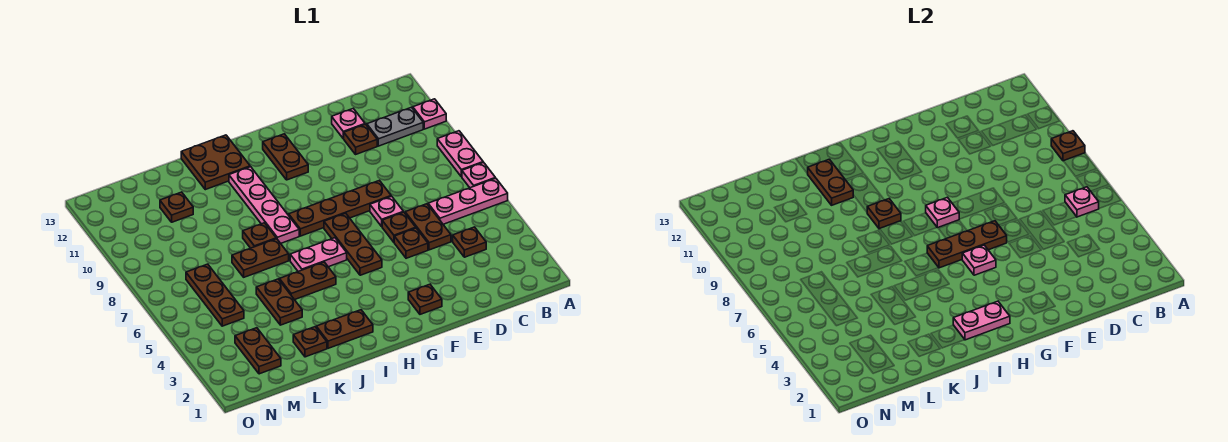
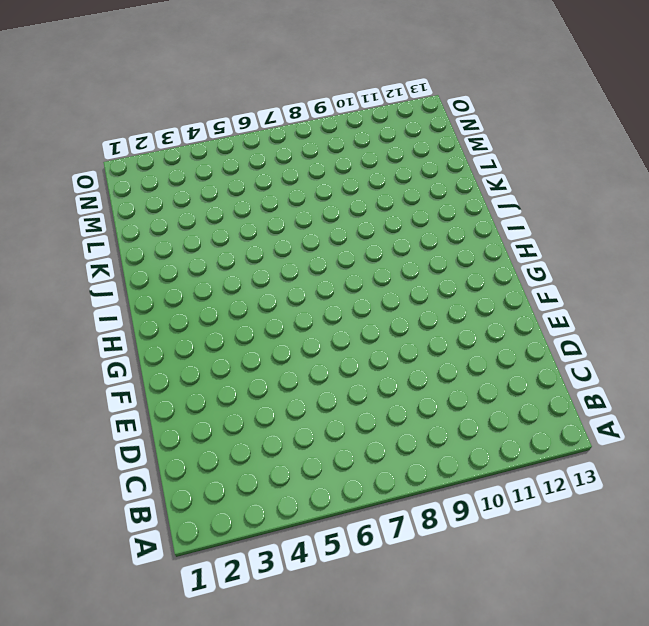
none -> pink 1x3 plate [428,178,508,224]
none -> pink 1x1 plate [462,162,495,188]
none -> pink 1x2 plate [437,131,483,177]
none -> pink 1x1 plate [413,99,446,129]

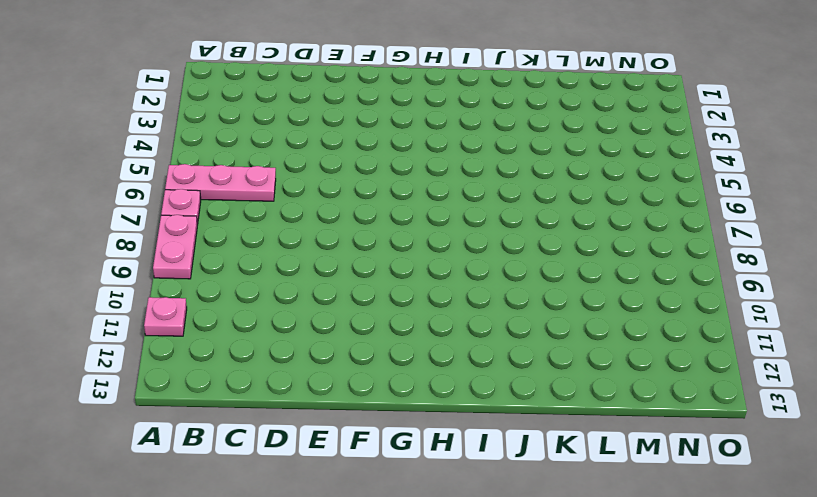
none -> grey 1x2 plate [367,107,423,146]
none -> brown 1x1 plate [453,227,486,257]
none -> brown 1x2 plate [405,204,451,250]
none -> brown 1x1 plate [343,124,377,154]

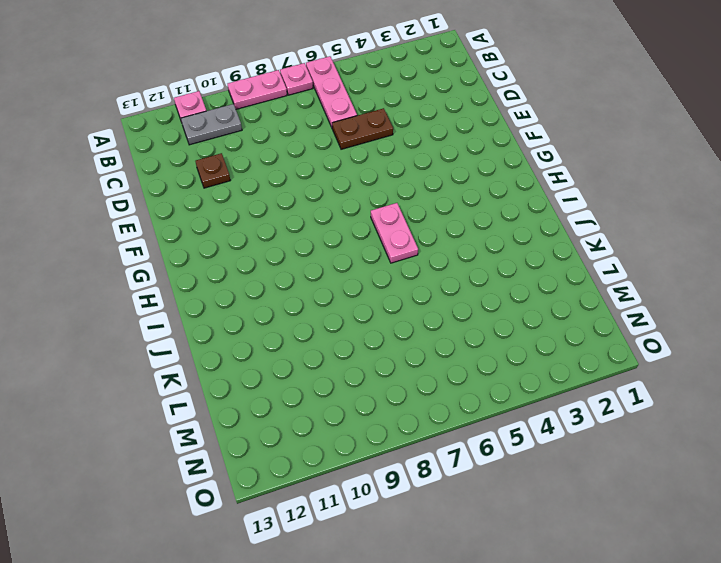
grey 1x2 plate [181,104,242,145] -> grey 1x2 plate turned to [367,107,423,146]
none -> brown 1x1 plate [453,227,486,257]
none -> pink 1x1 plate [332,109,365,138]
none -> brown 1x1 plate [394,228,428,258]
none -> brown 1x1 plate [382,212,416,242]

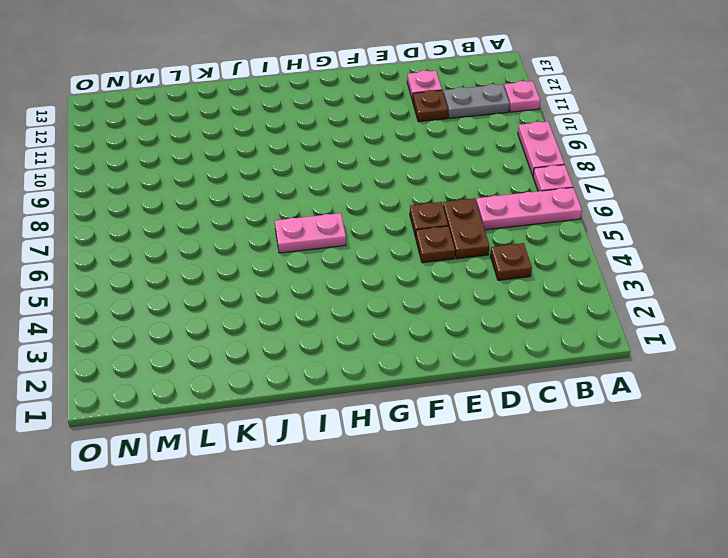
none -> pink 1x1 plate [370,196,403,226]
none -> brown 1x4 plate [289,180,391,236]
none -> brown 1x1 plate [408,284,442,314]
none -> brown 1x3 plate [324,213,382,275]

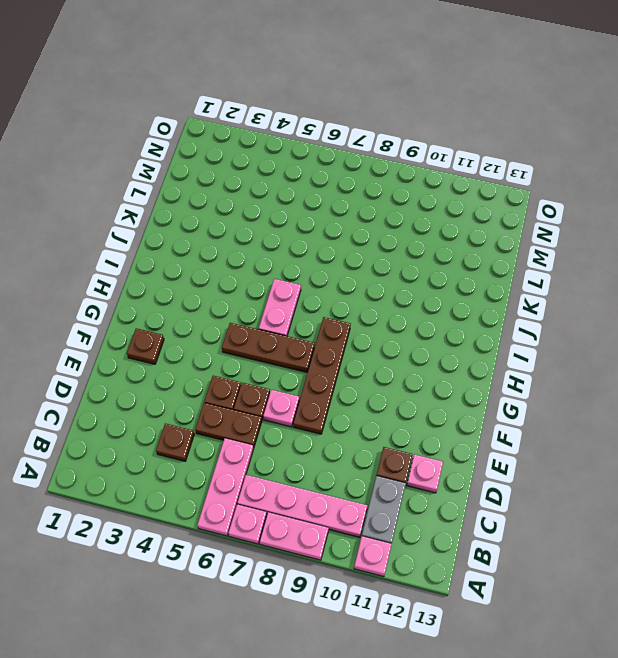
pink 1x4 plate [237,475,367,537] -> pink 1x4 plate moved to [229,167,299,243]
none -> brown 1x2 plate [263,134,308,180]
none -> brown 1x2 plate [316,310,373,348]
none -> brown 1x2 plate [279,262,336,300]
none -> brown 2x2 plate [181,135,250,190]

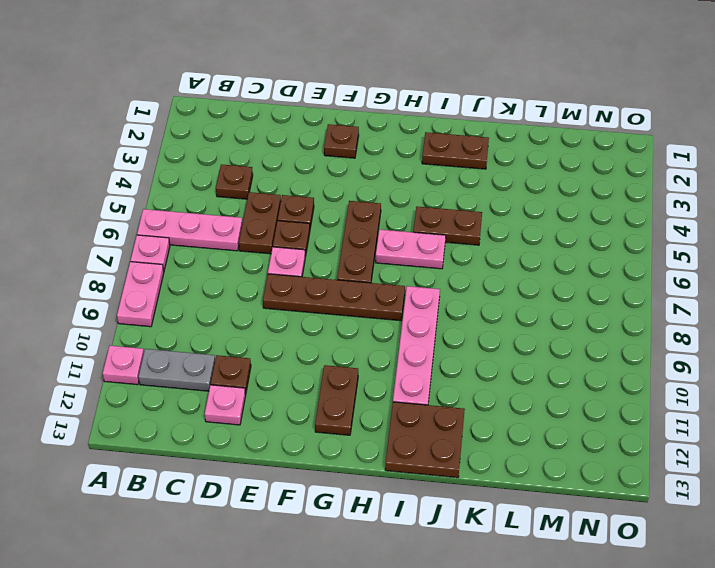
none -> brown 1x2 plate [232,239,289,277]
none -> brown 1x1 plate [243,223,276,248]
none -> brown 1x1 plate [293,327,327,357]
none -> brown 1x2 plate [256,279,302,325]

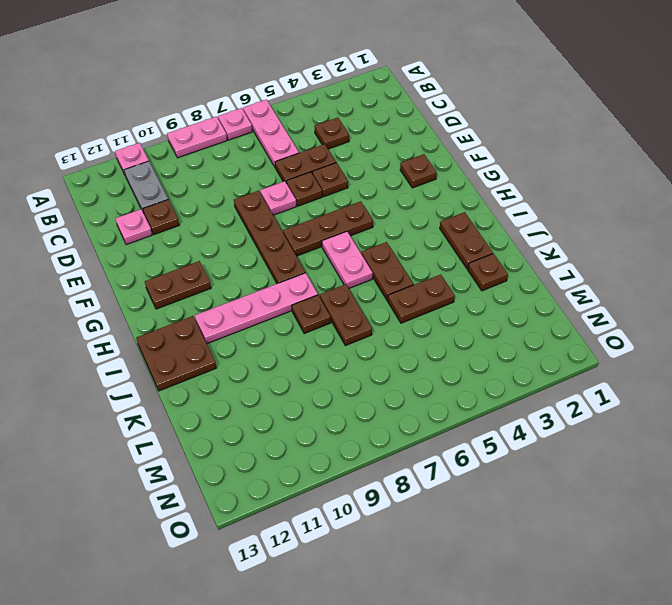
none -> brown 1x1 plate [160,192,193,222]
none -> brown 1x2 plate [235,328,281,374]
none -> brown 1x3 plate [186,264,244,326]
none -> brown 1x1 plate [1051,131,1085,161]

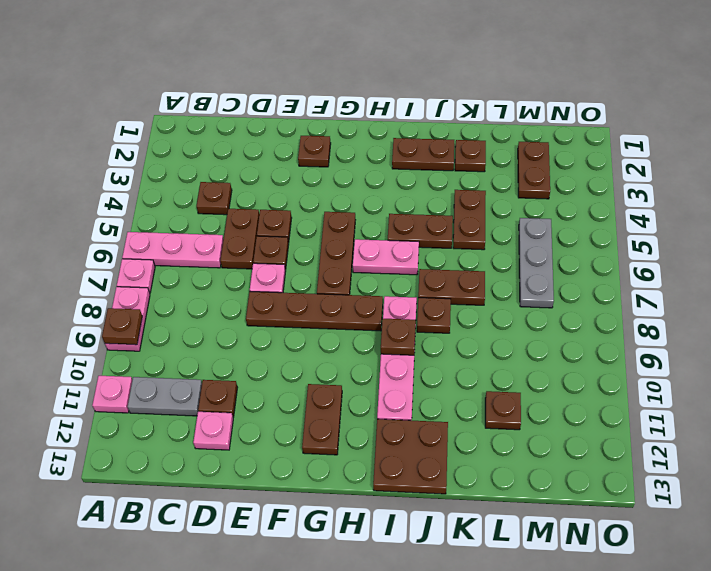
grey 1x3 plate [519,218,554,308] -> brown 1x3 plate [186,264,244,326]
none -> pink 1x1 plate [1065,187,1099,217]
none -> brown 1x3 plate [927,221,1007,268]
none -> pink 1x1 plate [962,245,996,275]
none -> pink 1x1 plate [926,197,959,228]

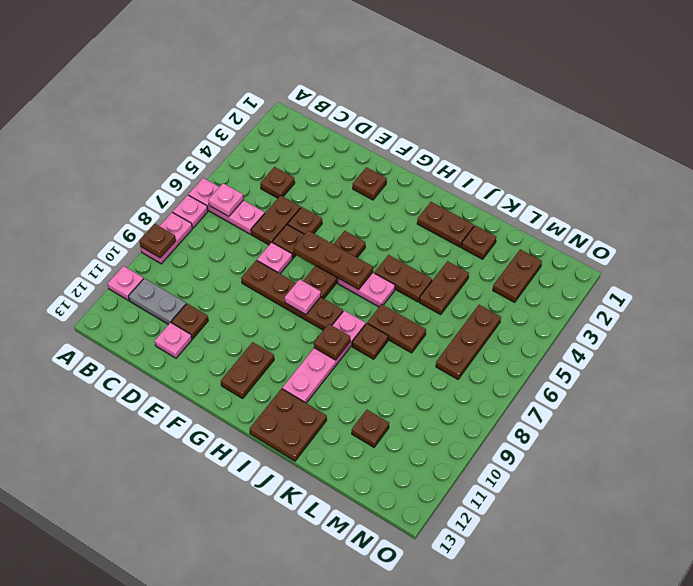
none -> pink 1x1 plate [962,245,996,275]
none -> pink 1x2 plate [953,301,1010,340]
none -> brown 1x2 plate [808,159,853,205]

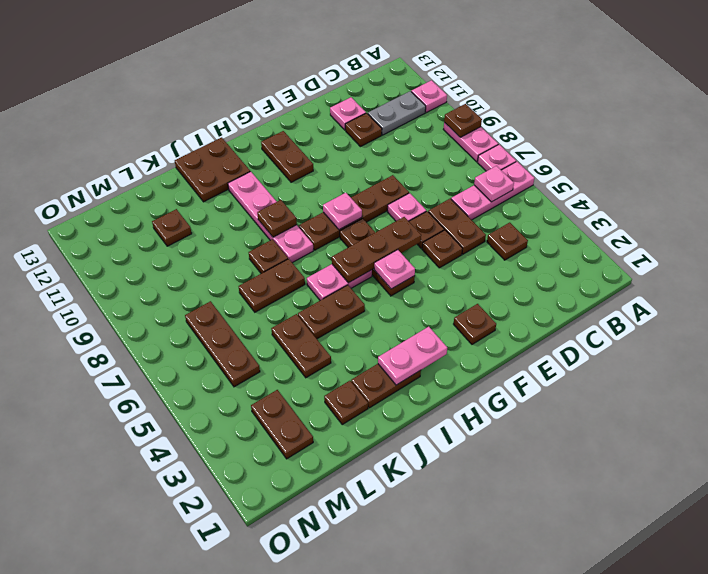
none -> brown 1x2 plate [808,159,853,205]

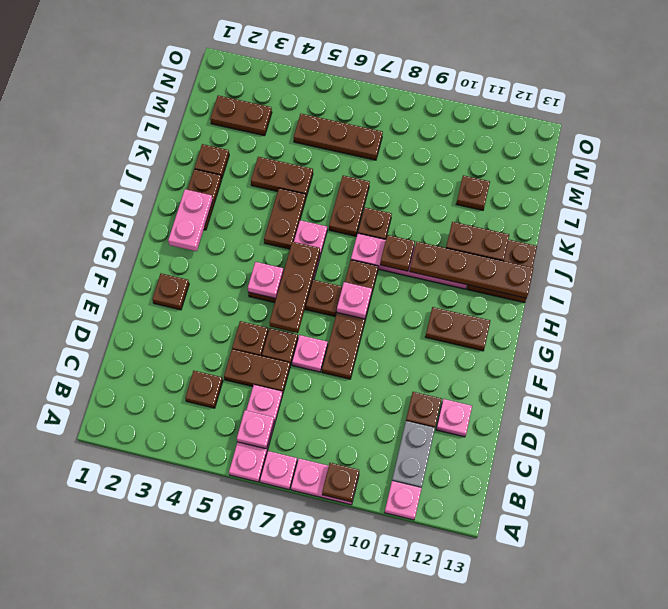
brown 1x4 plate [410,242,533,298] -> none

